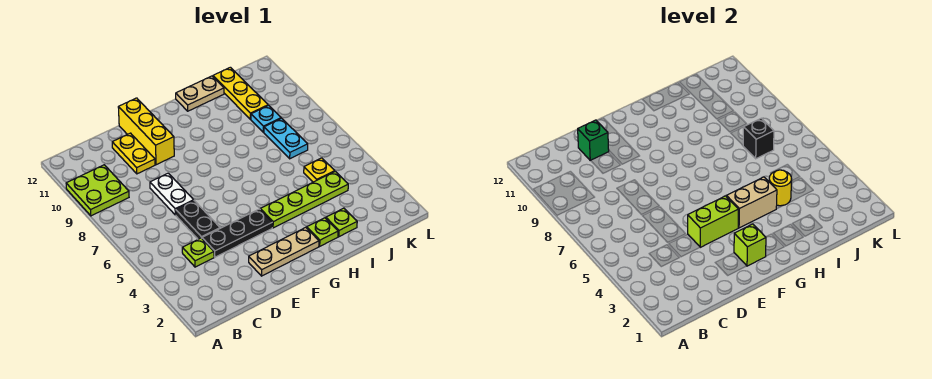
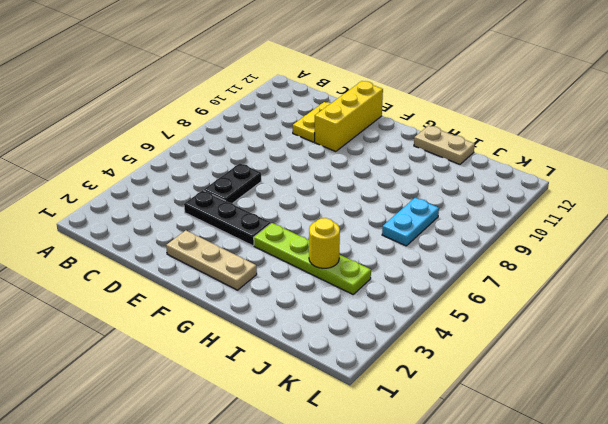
none -> lime 2x2 plate [66,165,129,216]
none -> lime 1x1 plate [182,238,214,267]
none -> white 1x2 plate [150,173,194,215]

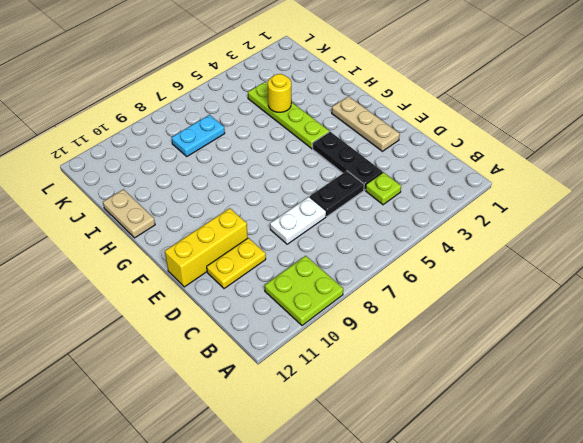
none -> lime 1x1 plate [307,218,338,246]
none -> lime 1x1 plate [326,208,357,237]
none -> yellow 1x1 plate [304,158,335,182]

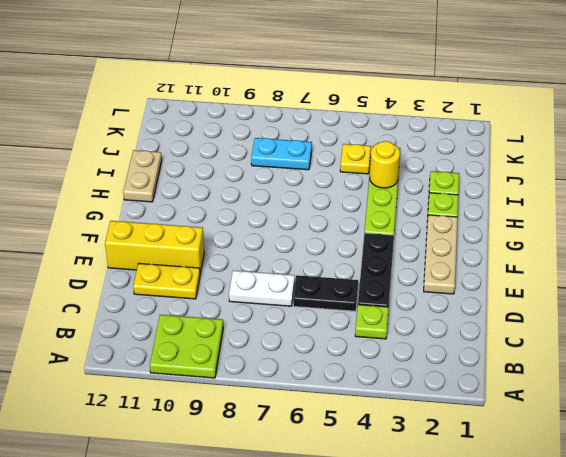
none -> cyan 1x1 plate [251,105,281,132]
none -> yellow 1x3 plate [213,67,268,119]
none -> green 1x1 brick [578,120,609,161]

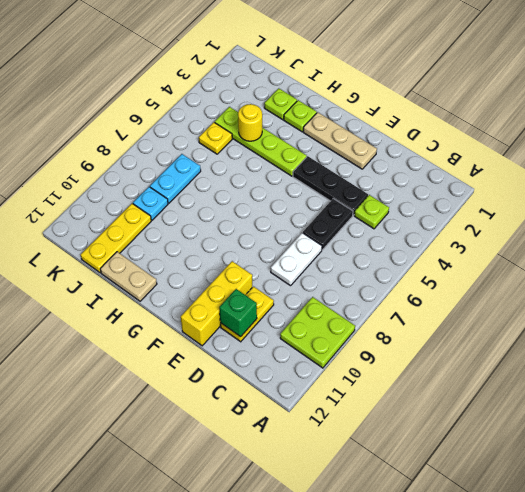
none -> lime 1x2 brick [688,196,738,247]
none -> lime 1x1 brick [734,224,766,266]
none -> tan 1x2 brick [726,177,777,228]

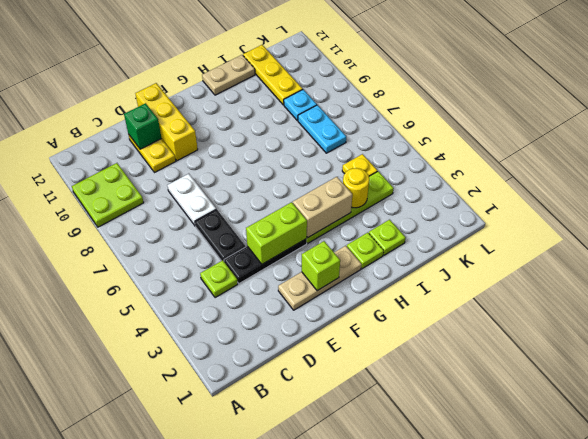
none -> black 1x1 brick [743,118,774,159]

